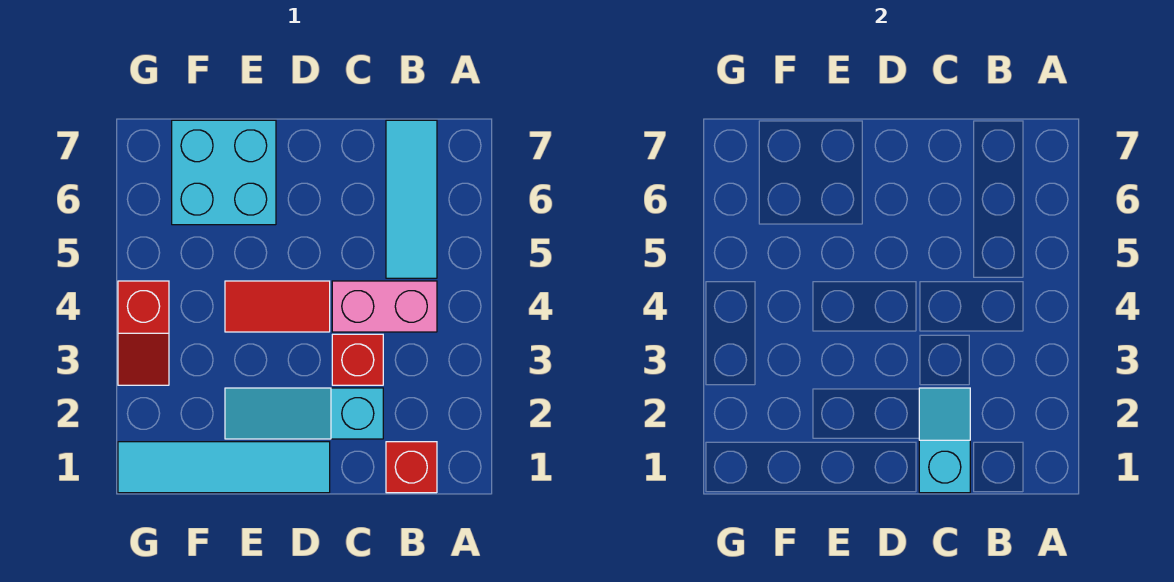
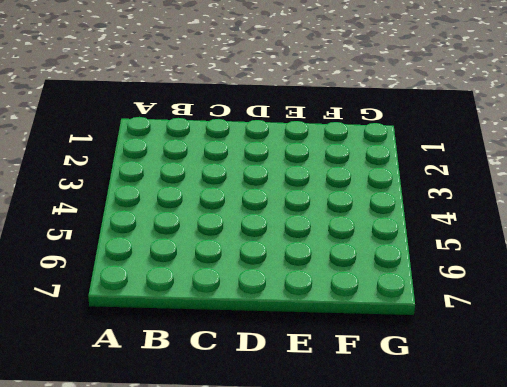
none -> red 1x1 brick [386,442,437,493]
none -> pink 1x2 brick [332,281,437,332]

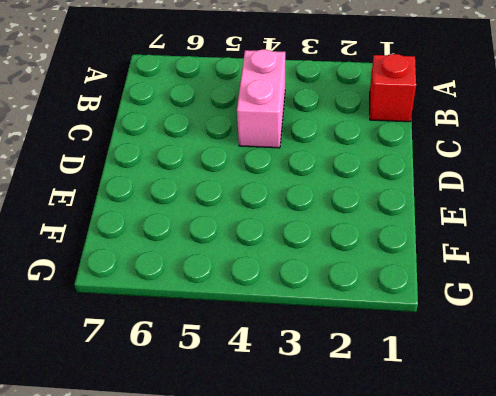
none -> cyan 1x3 tile [386,120,437,278]
none -> cyan 1x3 slope [225,388,383,439]

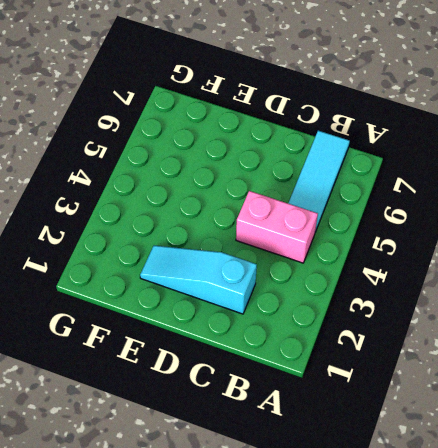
none -> red 1x1 brick [386,442,437,493]
none -> red 1x1 brick [332,334,383,385]

